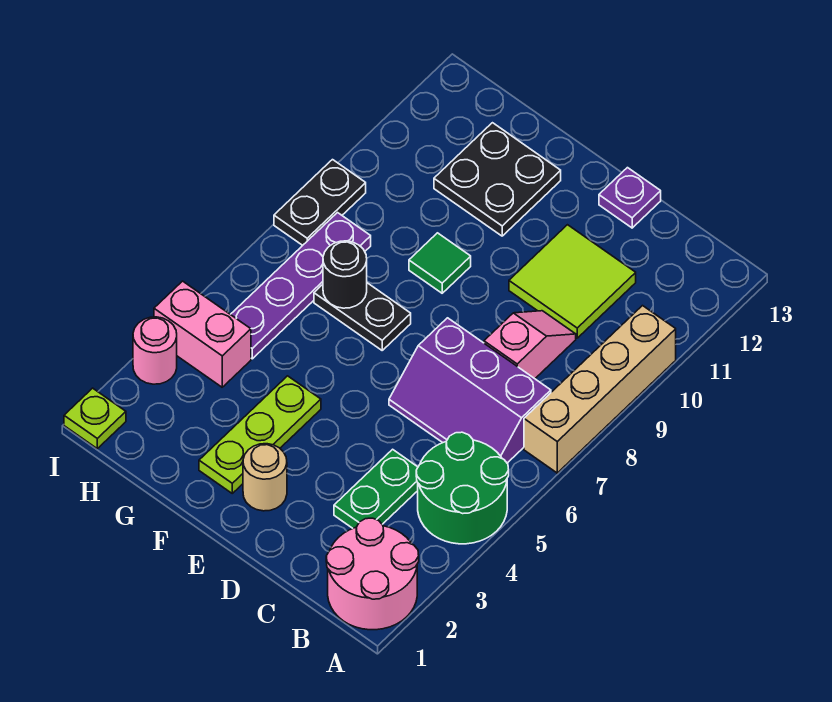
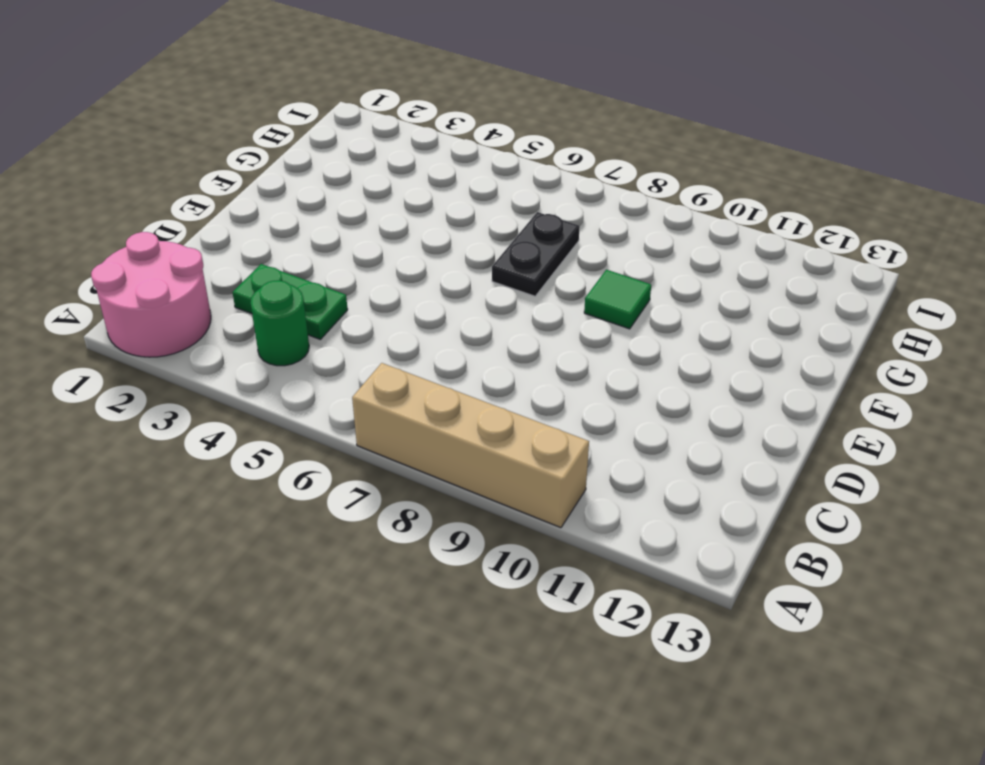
green 1x1 round brick [250,280,309,366] -> green 2x2 round brick [416,432,509,544]
none -> purple 2x3 slope [389,318,551,463]
none -> pink 1x2 slope [484,311,576,379]
none -> lime 2x2 tile [509,225,636,338]

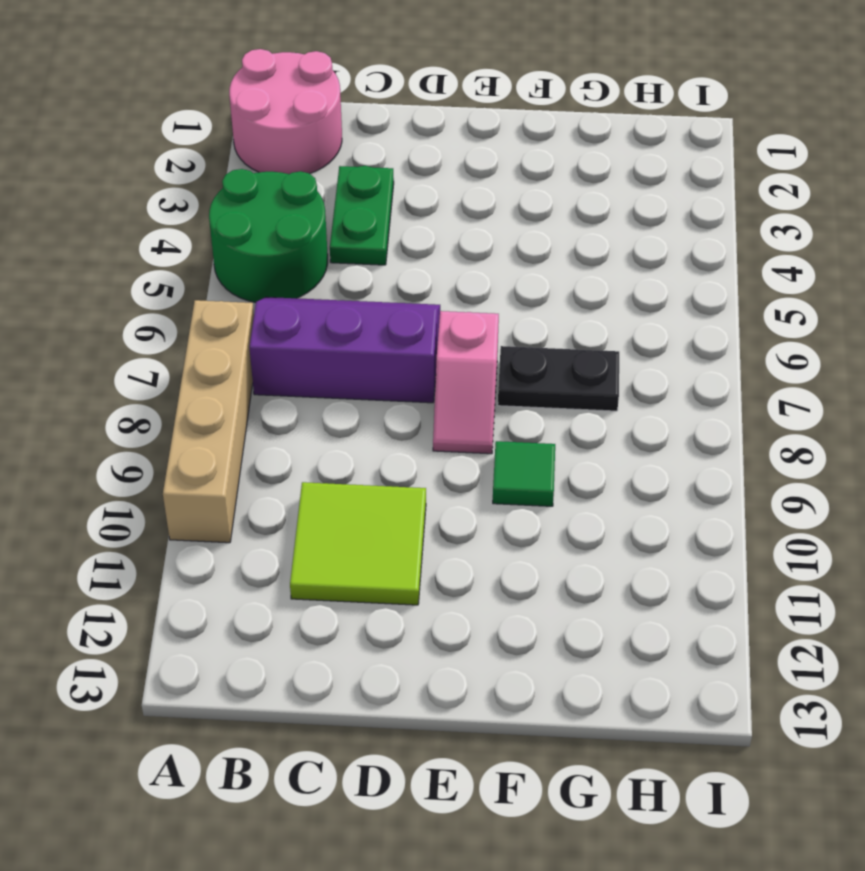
pink 1x2 slope [433,311,499,454] -> pink 1x2 slope moved to [484,311,576,379]
none -> purple 1x1 plate [599,168,661,228]
none -> tan 1x1 round brick [243,444,287,511]
none -> lime 1x3 plate [199,376,321,493]

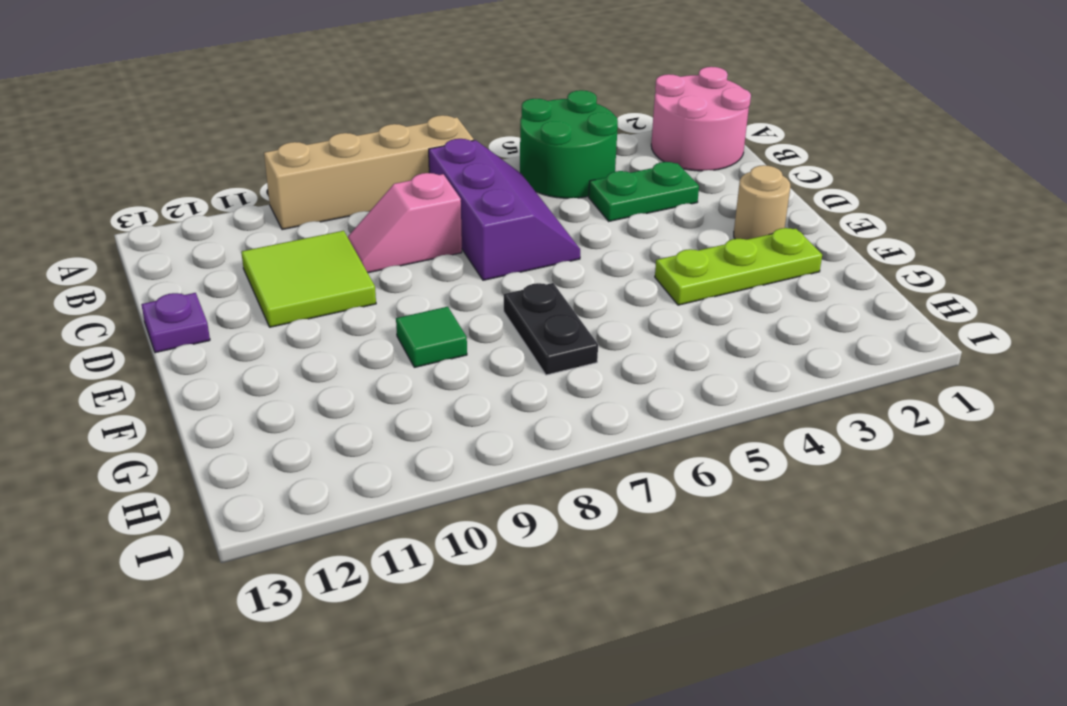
none -> black 2x2 plate [434,123,561,236]
none -> pink 1x2 brick [154,281,251,387]
none -> purple 1x4 plate [231,213,371,359]

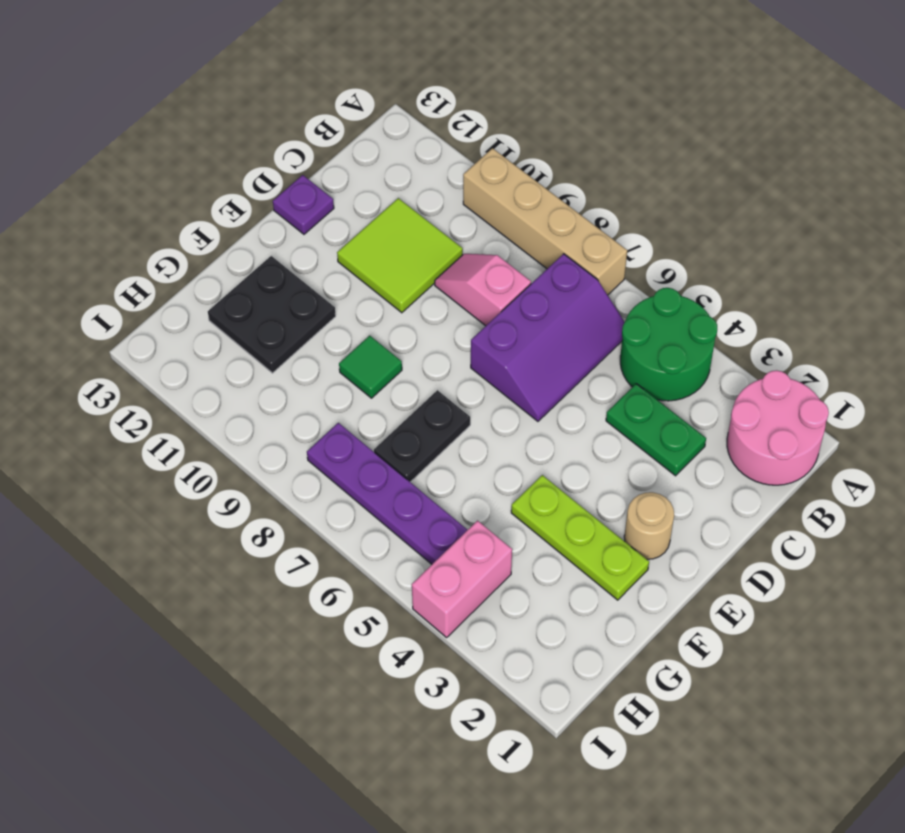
none -> lime 1x1 plate [64,388,126,448]
none -> pink 1x1 round brick [133,317,177,384]
none -> black 1x2 plate [274,160,366,245]

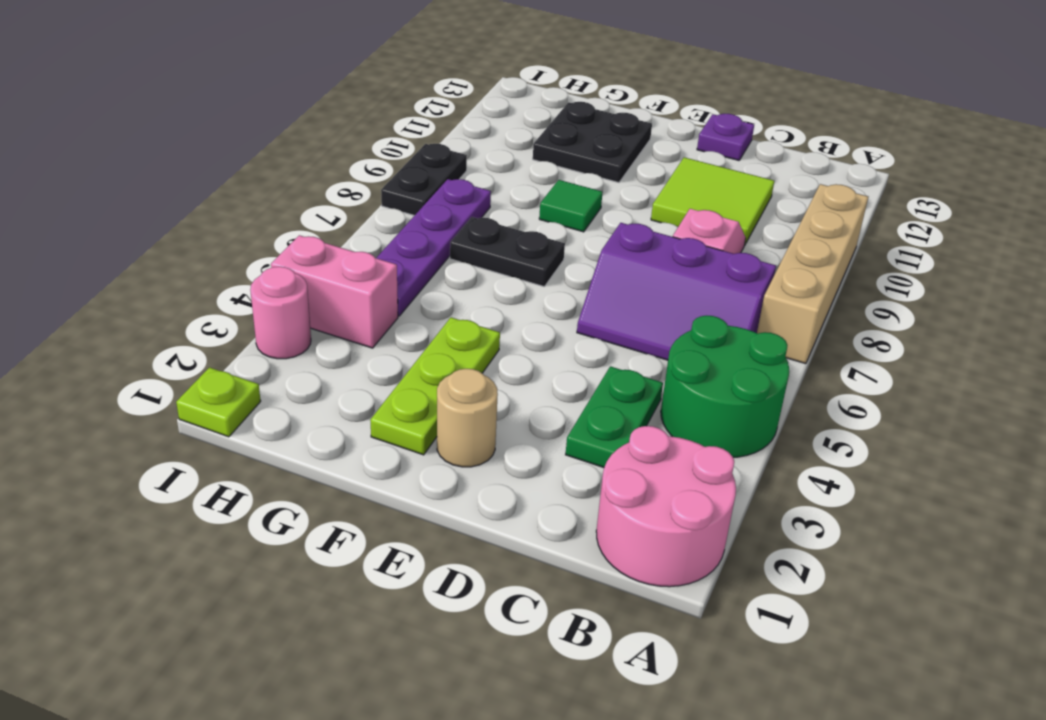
none -> black 1x1 round brick [323,241,367,308]

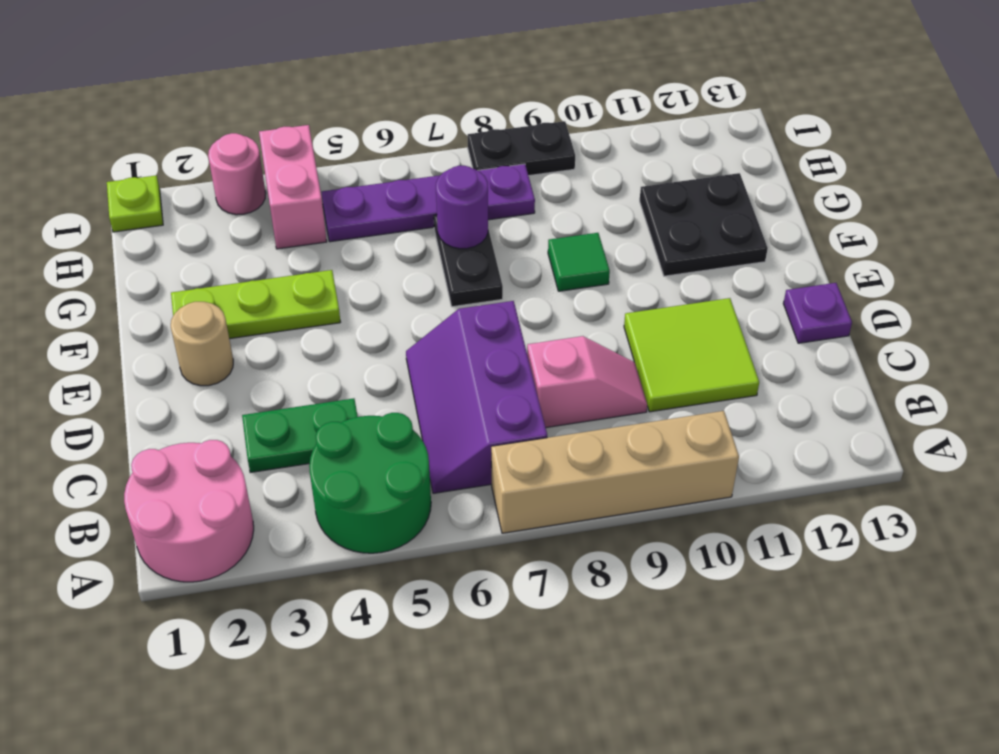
purple 1x1 round brick [436,166,488,249] -> black 1x1 round brick [323,241,367,308]

